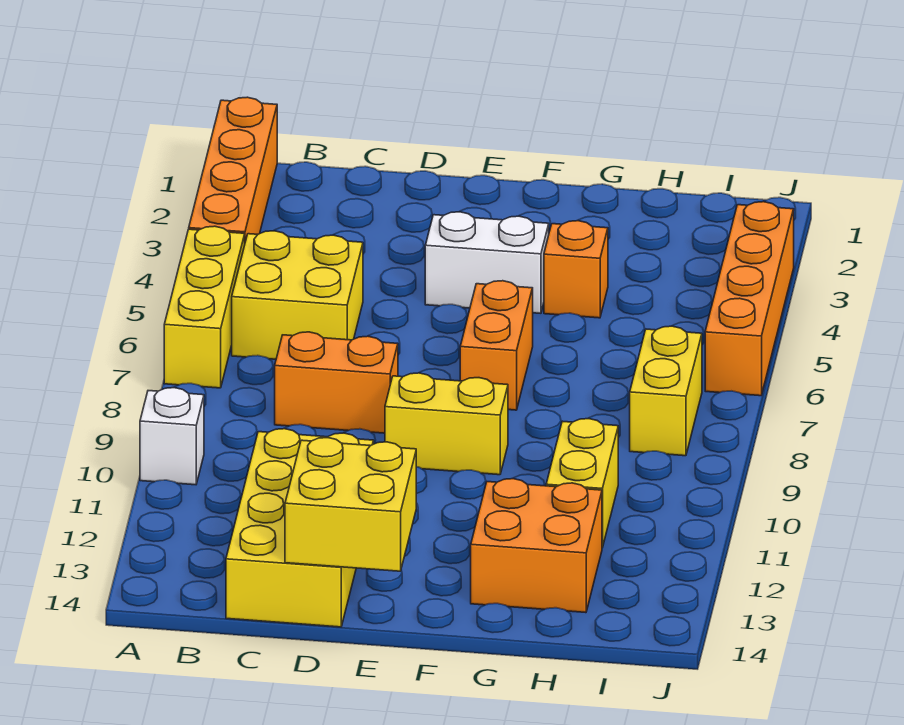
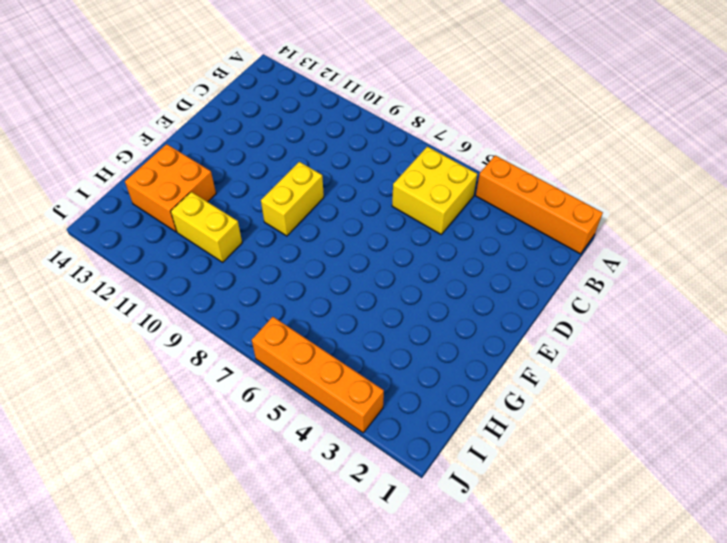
none -> yellow 1x3 brick [164,226,245,388]
none -> white 1x1 brick [140,388,204,485]
none -> orange 1x2 brick [275,332,398,433]

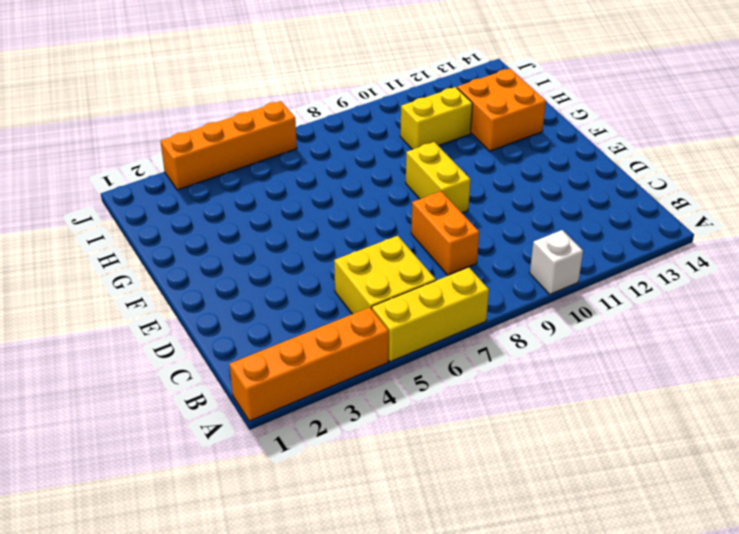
none -> yellow 2x4 brick [226,429,374,627]
none -> white 1x2 brick [425,212,549,313]
none -> orange 1x2 brick [460,281,533,410]

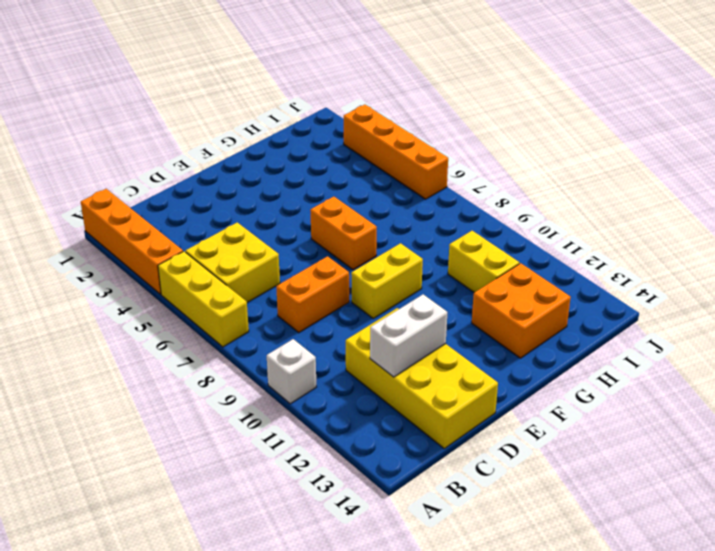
white 1x2 brick [370,294,447,377] -> white 1x2 brick moved to [425,212,549,313]
none -> orange 1x1 brick [544,221,608,318]
none -> yellow 1x2 brick [630,326,702,456]
none -> yellow 2x2 brick [285,438,416,571]

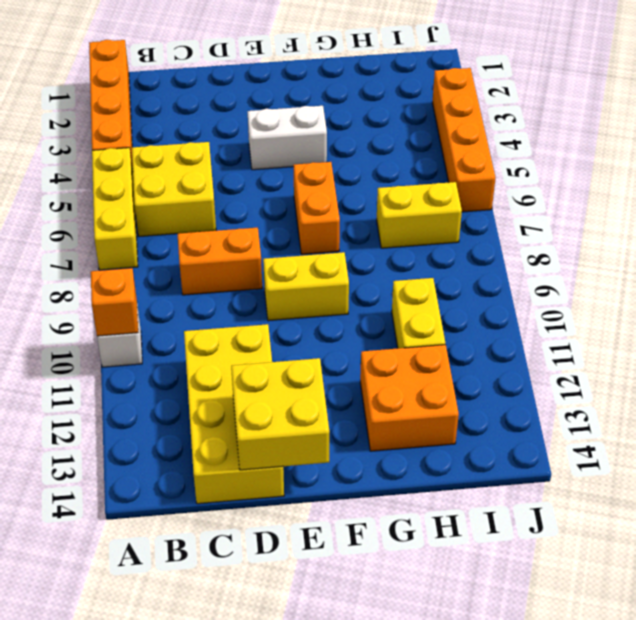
orange 1x1 brick [91,268,138,336] -> orange 1x1 brick moved to [544,221,608,318]
yellow 1x2 brick [377,182,462,248] -> yellow 1x2 brick turned to [630,326,702,456]

